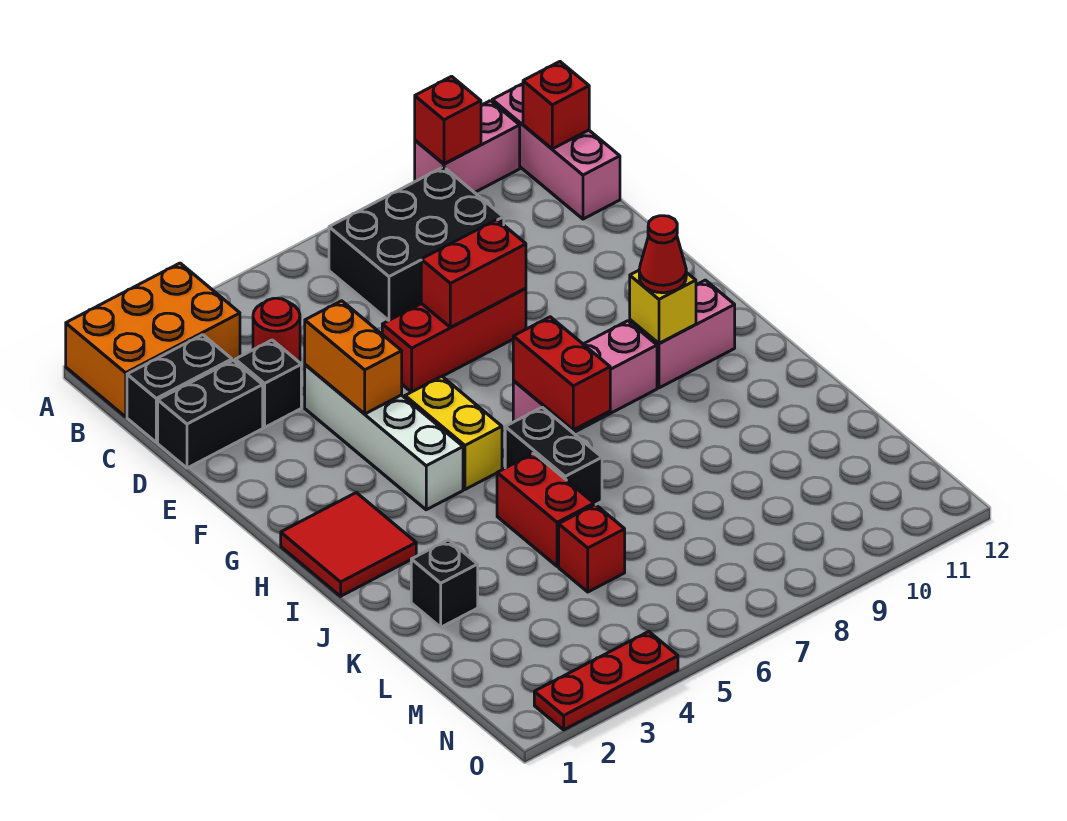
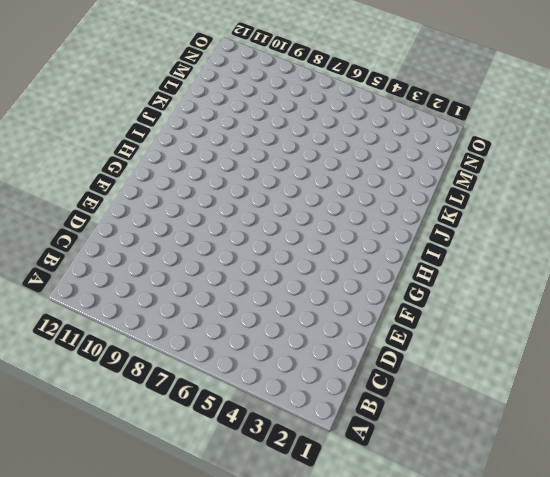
none -> orange 2x3 brick [66,263,240,417]
none -> pink 1x2 brick [415,101,520,193]
none -> pink 1x3 brick [492,84,620,219]

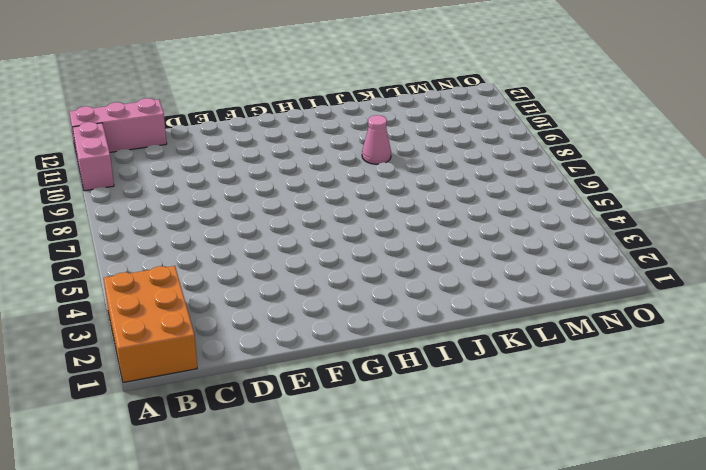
pink 1x1 cone [362,115,391,164] -> none
none -> black 2x3 brick [329,167,504,320]
none -> black 1x2 brick [127,335,232,442]
none -> red 1x1 round brick [253,298,300,362]

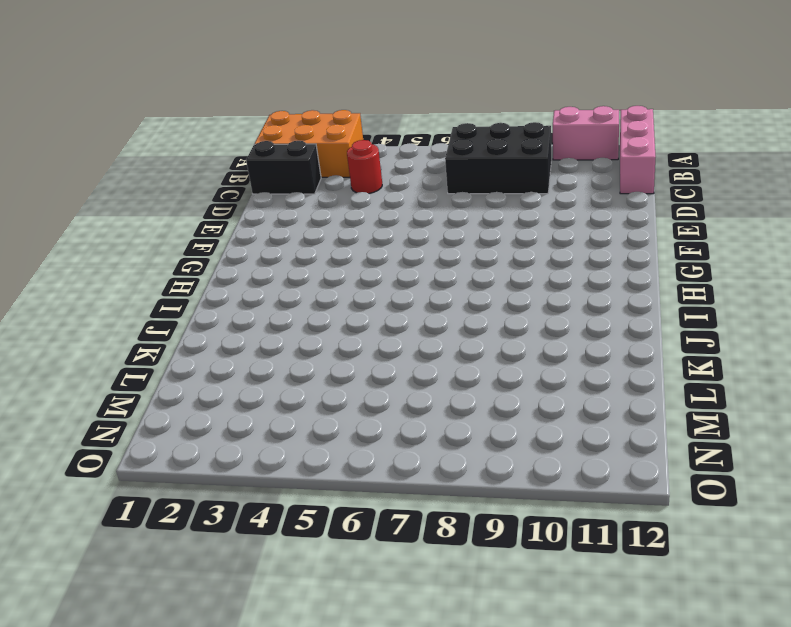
none -> black 1x2 brick [158,360,263,468]
none -> black 1x1 brick [235,340,301,427]
none -> white 1x4 brick [305,365,463,510]

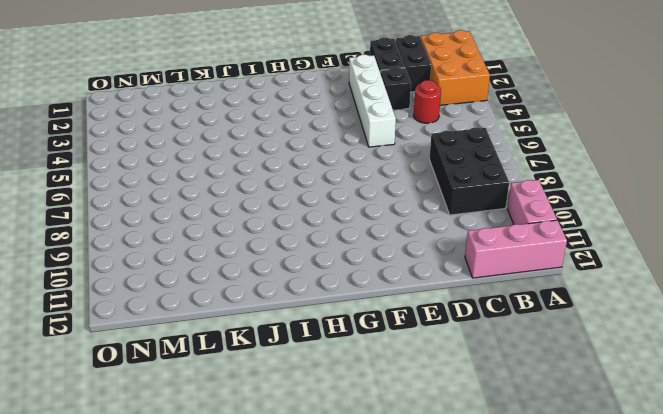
white 1x4 brick [349,55,396,147] -> white 1x4 brick turned to [305,365,463,510]
none -> red 1x3 brick [382,288,526,392]
none -> yellow 1x2 brick [405,376,502,489]
none -> red 2x2 tile [281,493,416,596]

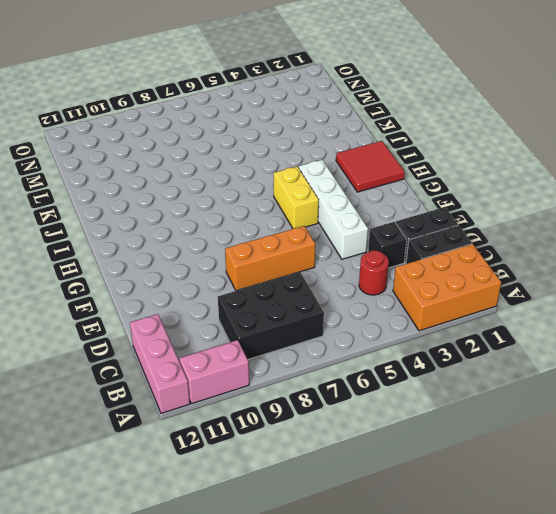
orange 1x3 brick [225,226,315,291] -> red 1x3 brick [382,288,526,392]
none -> pink 1x3 brick [513,321,657,433]
none -> pink 1x2 brick [630,280,735,388]
none -> black 1x2 brick [505,407,602,505]

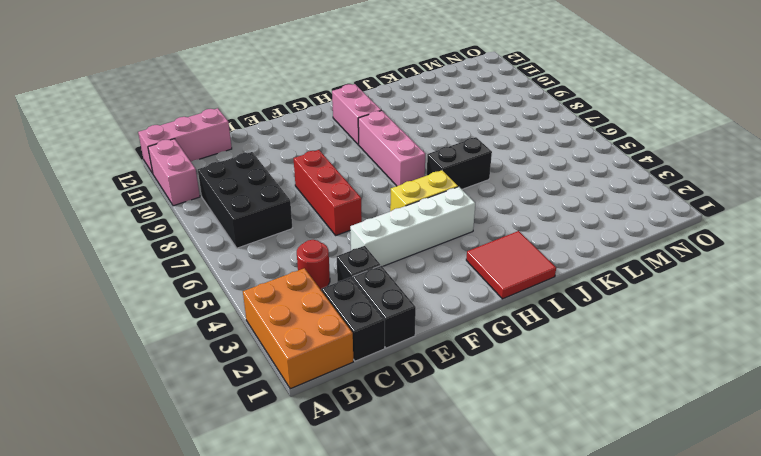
none -> red 1x2 brick [497,453,594,566]
none -> black 1x1 brick [411,540,478,627]
none -> red 1x1 brick [559,505,625,592]

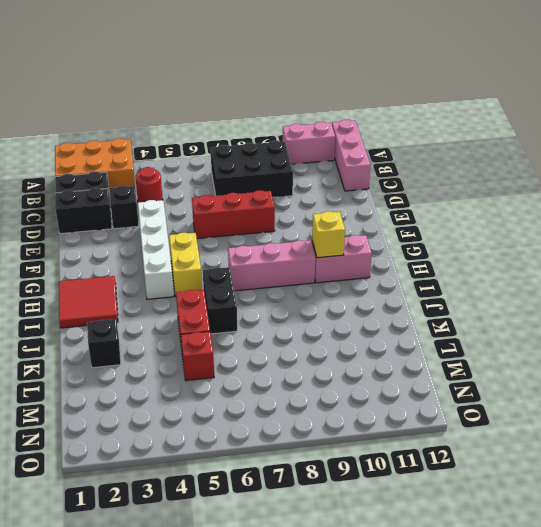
none -> red 1x3 plate [534,632,678,730]
none -> red 1x1 brick [415,76,481,164]
none -> red 1x1 brick [523,62,589,149]

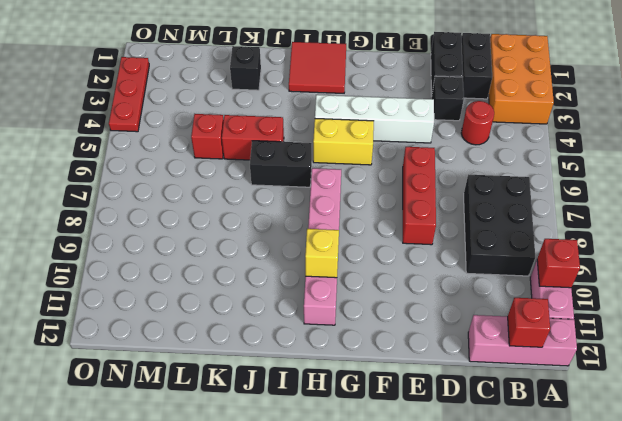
none -> orange 1x2 brick [305,301,402,414]
none -> red 1x2 brick [421,220,526,327]
none -> red 1x2 brick [513,317,610,430]

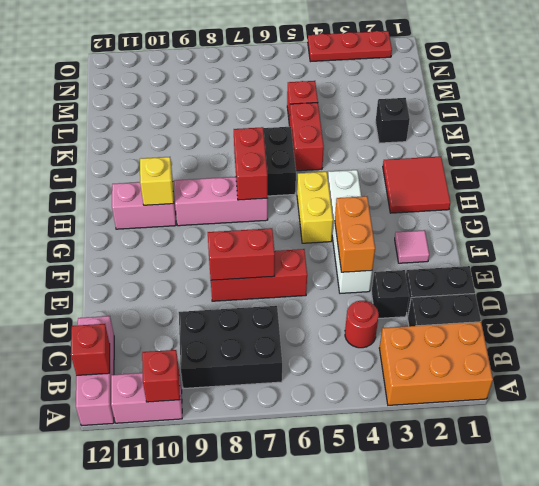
pink 1x1 tile [395,230,429,263] -> none
none -> red 1x1 cone [639,216,686,293]

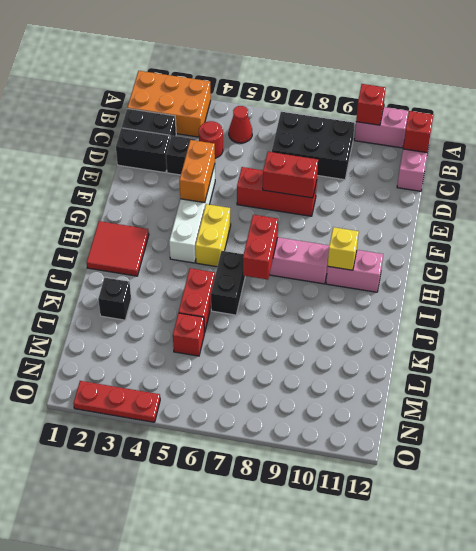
red 1x1 cone [229,106,252,143] -> red 1x1 cone moved to [639,216,686,293]

